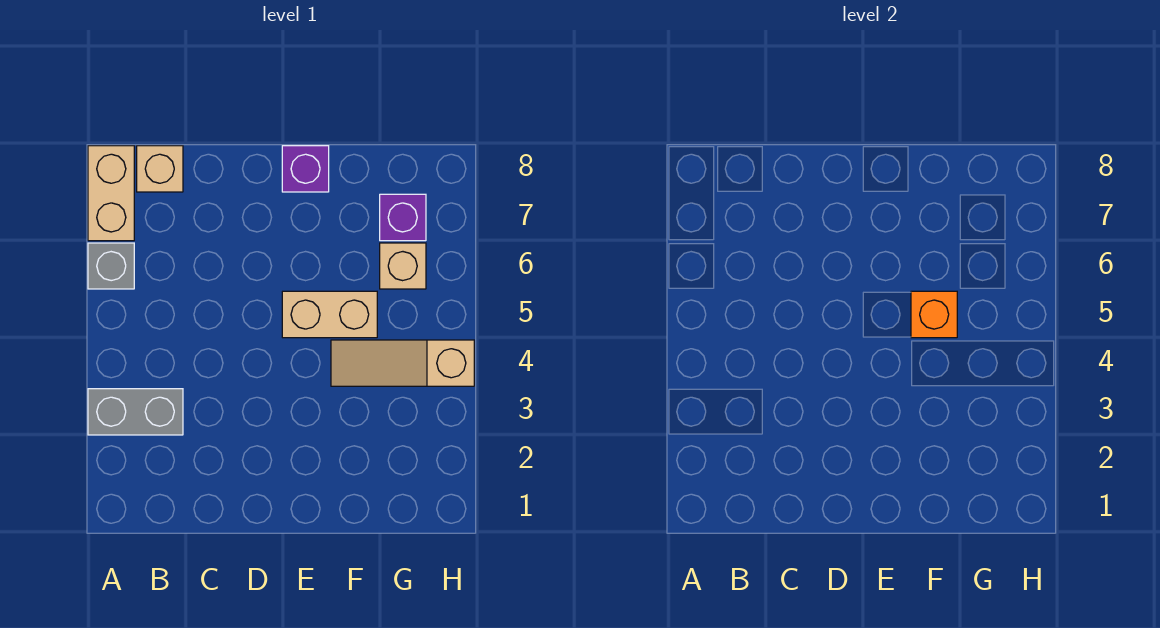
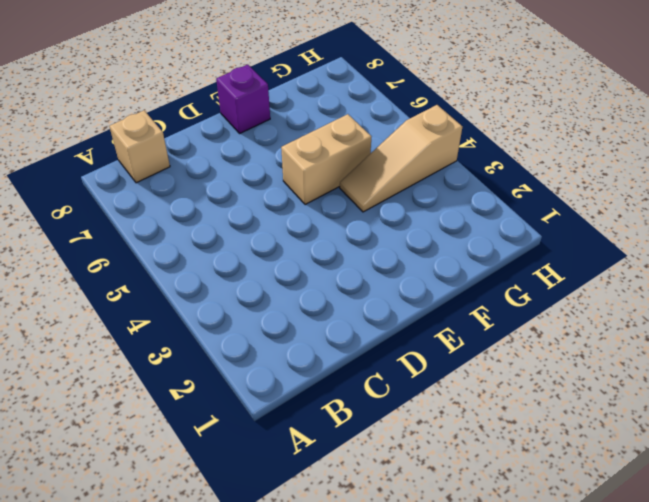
none -> grey 1x2 brick [88,389,183,435]
none -> grey 1x1 brick [88,243,134,289]

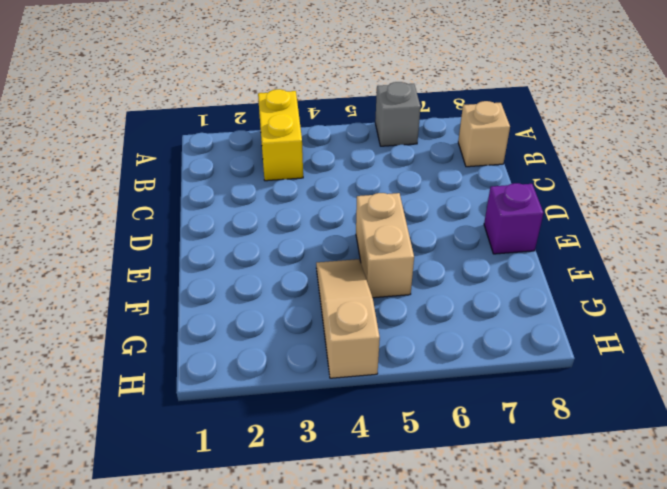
yellow 1x2 brick [258,89,303,181] -> grey 1x2 brick [88,389,183,435]
none -> tan 1x2 brick [88,146,134,241]
none -> tan 1x1 brick [380,243,426,289]

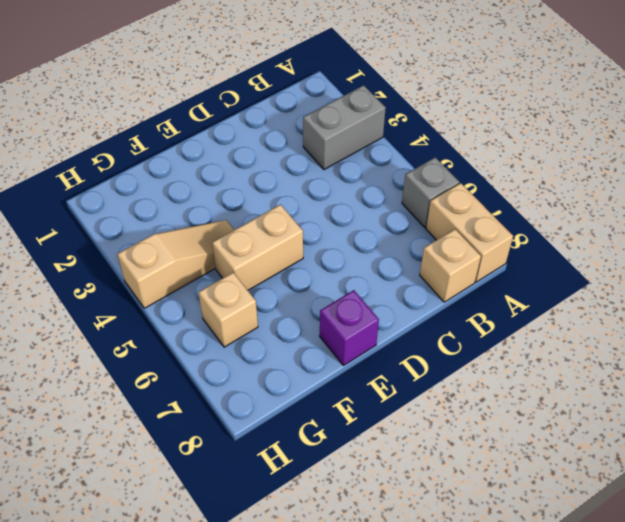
none -> purple 1x1 brick [380,194,426,241]
none -> orange 1x1 brick [911,291,957,338]

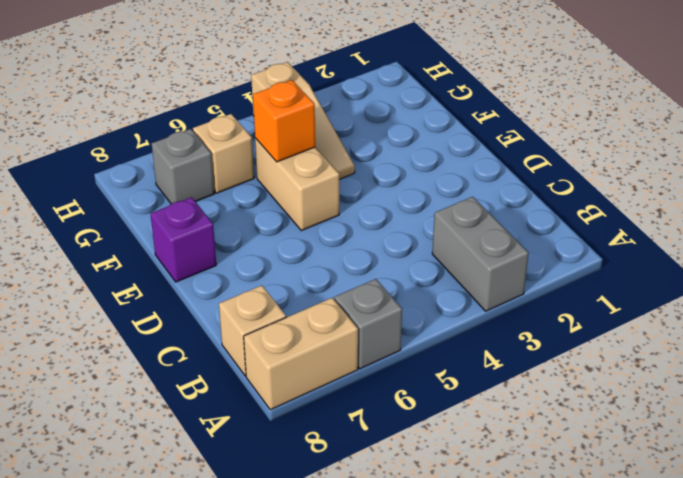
grey 1x1 brick [152,129,214,204] -> purple 1x1 brick [380,194,426,241]

